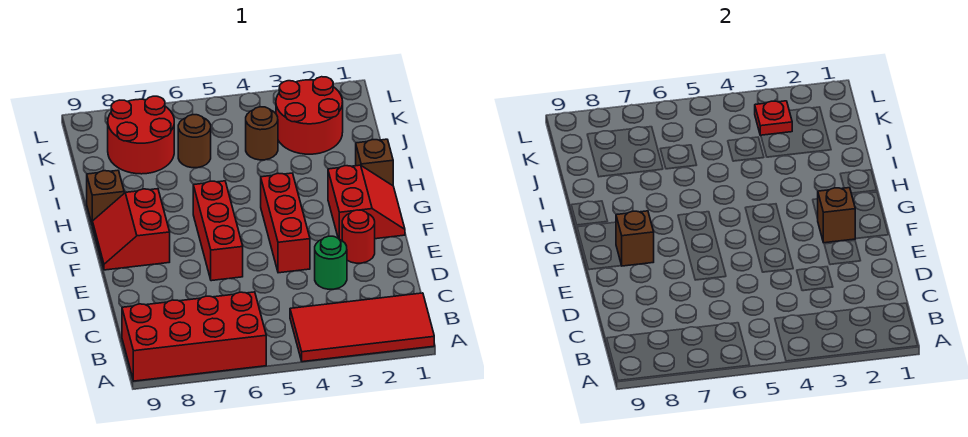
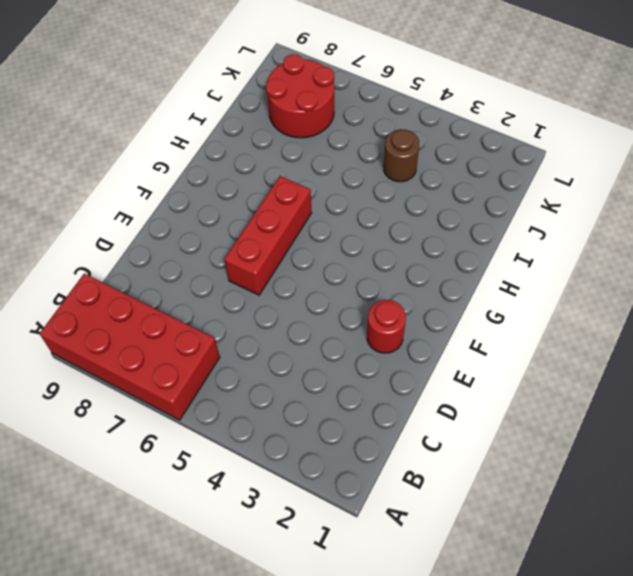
none -> red 2x4 tile [290,293,434,362]
none -> green 1x1 round brick [315,236,347,289]
none -> red 1x3 brick [261,173,310,273]

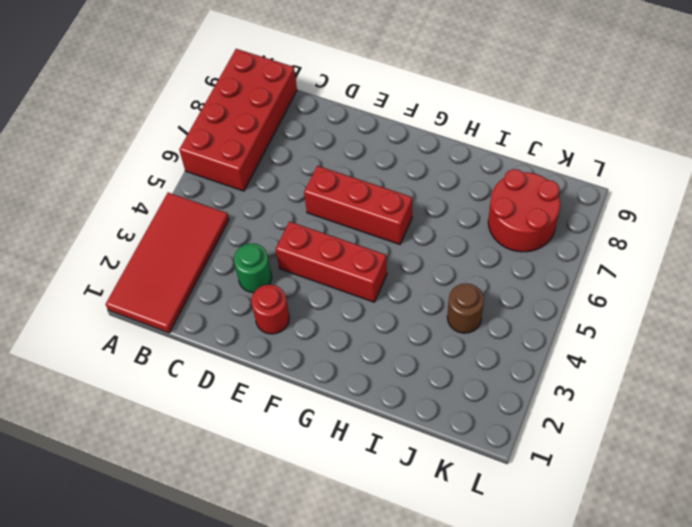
none -> red 2x2 slope [328,165,405,240]
none -> red 2x2 slope [92,189,170,270]
none -> brown 1x1 brick [356,139,393,186]

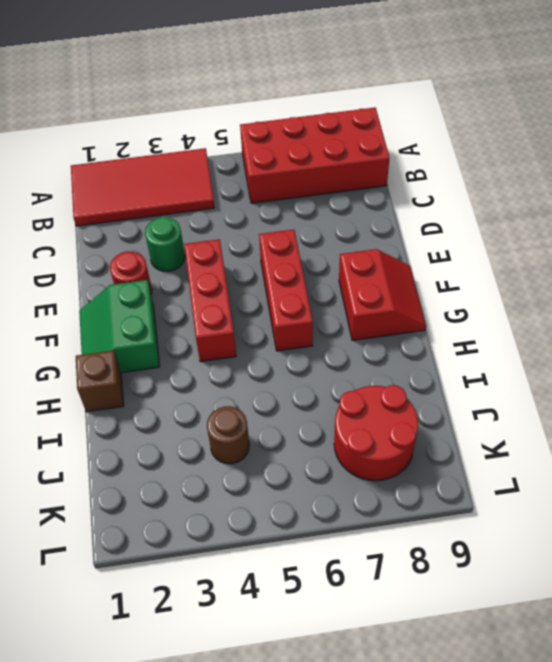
green 2x2 slope [79,280,160,373] -> red 2x2 slope [328,165,405,240]
none -> brown 1x1 brick [87,170,124,225]
none -> red 2x2 round brick [276,77,343,154]
none -> brown 1x1 round brick [178,115,211,168]

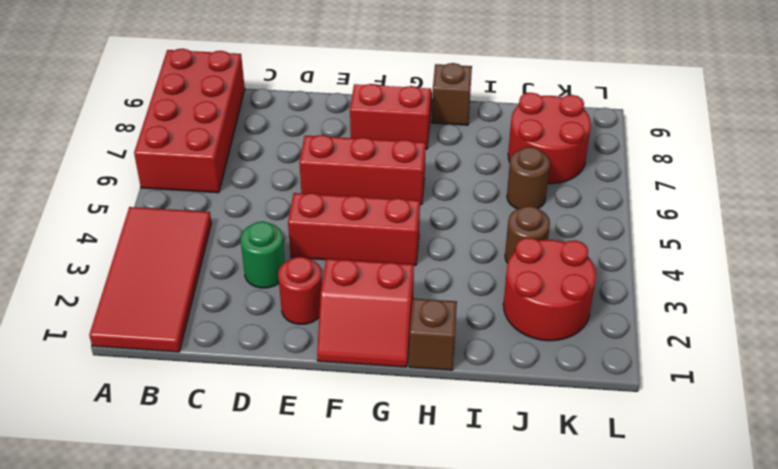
none -> brown 1x1 brick [818,188,855,243]
none -> brown 1x1 brick [616,211,654,266]
none -> red 1x1 plate [755,101,792,135]

